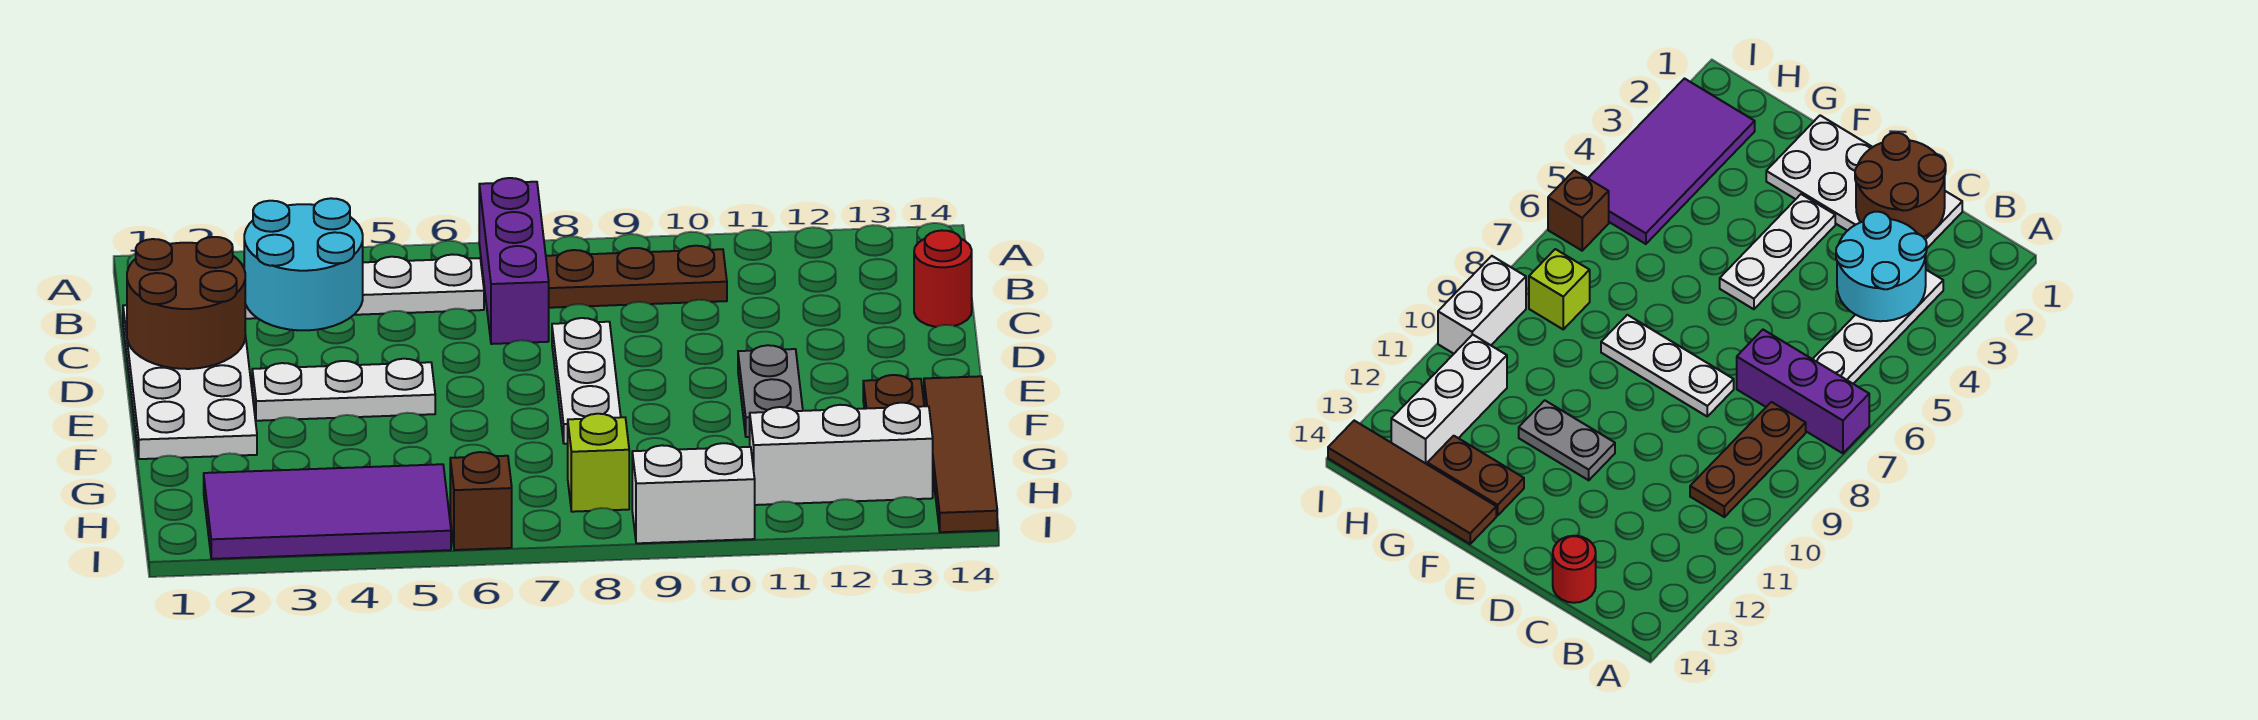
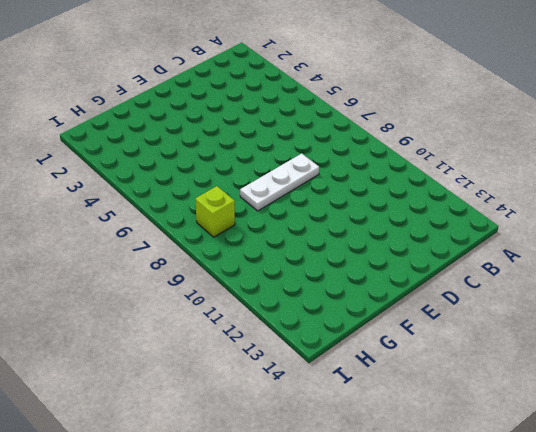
none -> purple 1x3 brick [479,178,549,344]
none -> white 1x4 plate [245,254,484,319]
none -> brown 1x3 plate [546,246,727,308]

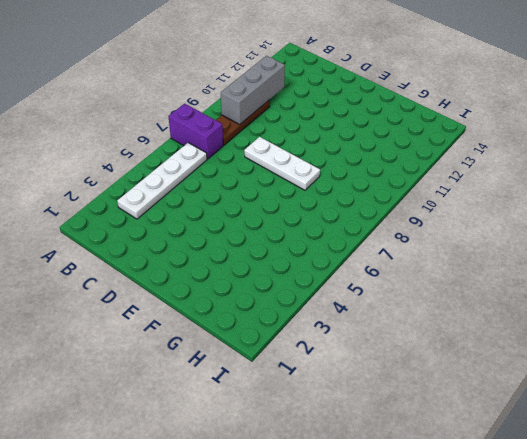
purple 1x2 brick [168,104,223,159] -> purple 1x3 brick [479,178,549,344]
grey 1x3 brick [221,56,285,124] -> none
none -> white 2x4 plate [123,305,257,459]
none -> red 1x1 round brick [914,230,972,327]
none -> white 1x3 plate [252,359,435,421]

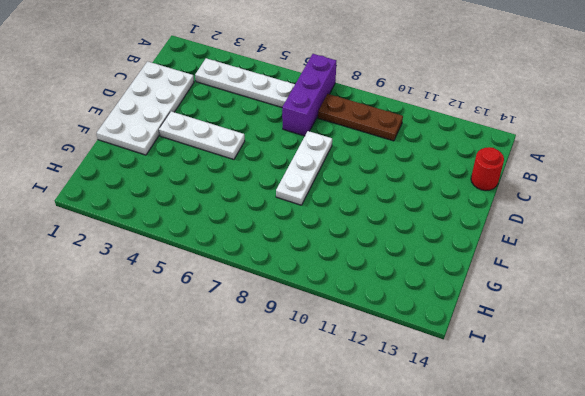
none -> grey 1x2 plate [738,345,803,437]
none -> brown 1x2 plate [863,375,924,409]
none -> brown 1x4 tile [924,376,997,532]

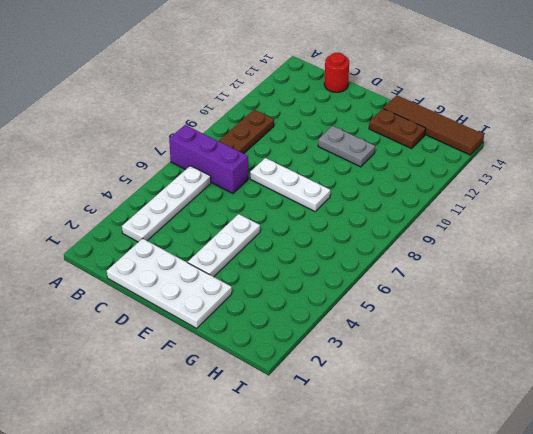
none -> purple 2x4 tile [204,464,451,559]
none -> lime 1x1 brick [568,414,629,512]
none -> white 1x3 brick [750,403,933,505]

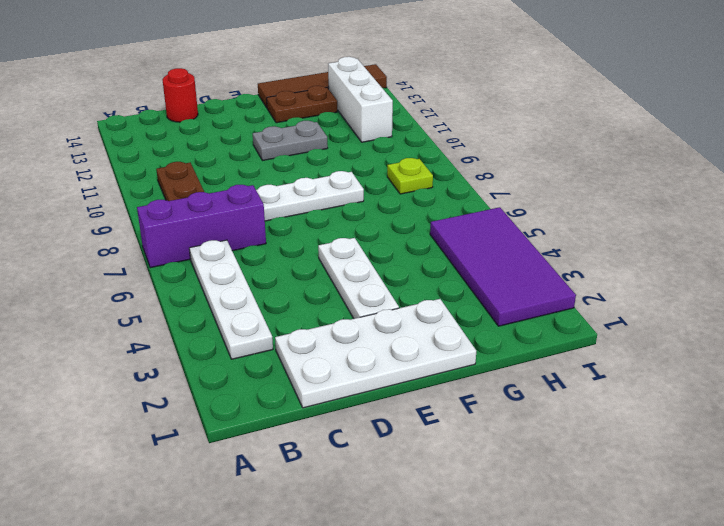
lime 1x1 plate [387,158,433,194] -> lime 1x1 brick [568,414,629,512]
none -> brown 1x1 brick [450,452,512,550]
none -> white 1x2 brick [632,443,755,543]
none -> cyan 2x2 round brick [244,198,363,330]

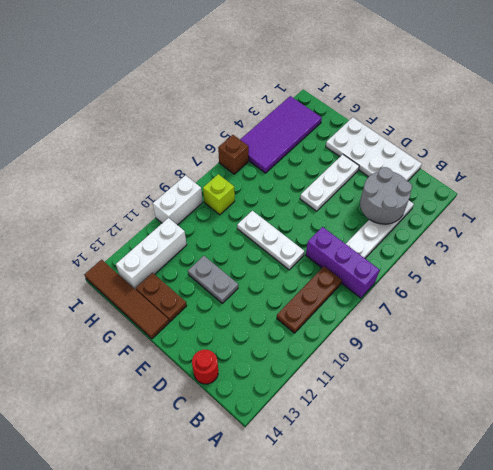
grey 2x2 round brick [360,167,412,224] -> cyan 2x2 round brick [244,198,363,330]
none -> brown 2x2 round brick [127,237,245,369]

